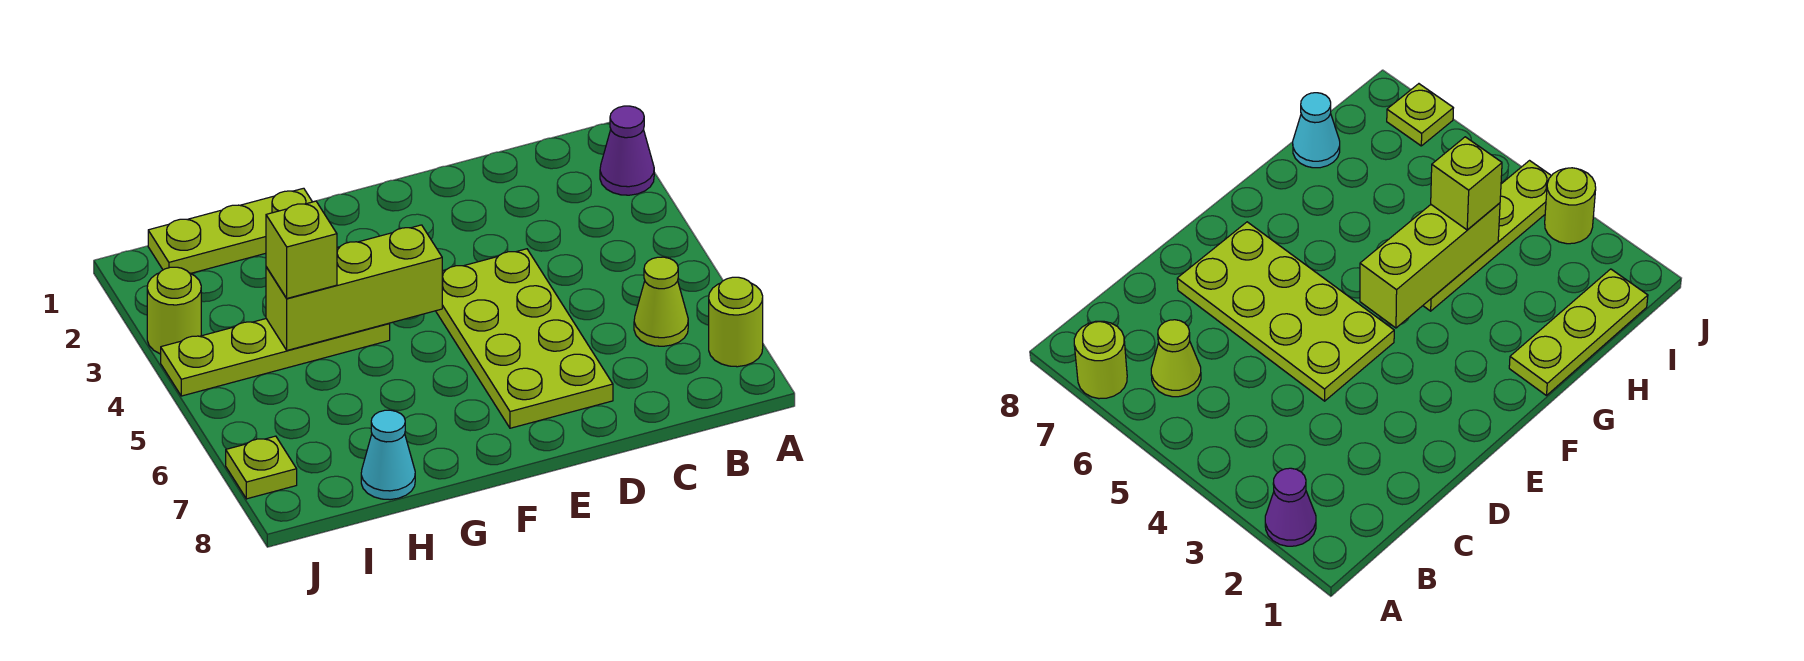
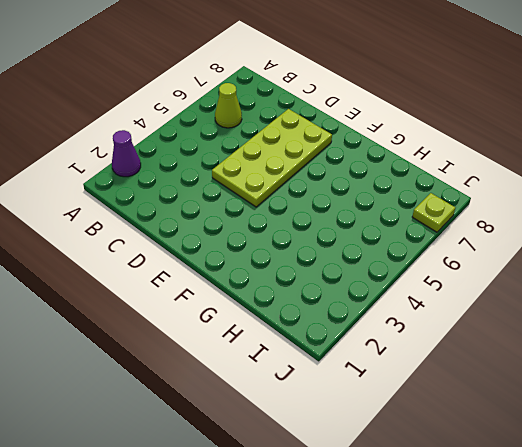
none -> lime 1x1 round brick [709,277,763,367]
none -> lime 1x3 plate [148,188,312,274]

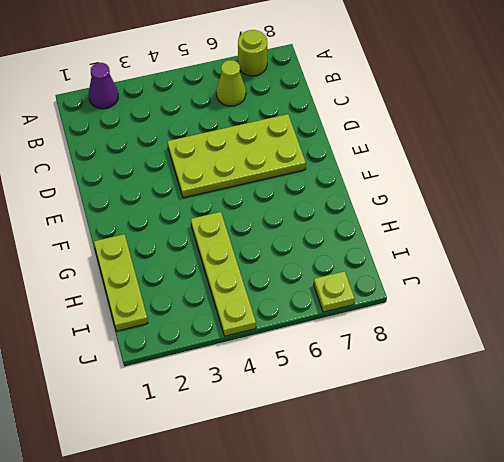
none -> cyan 1x1 cone [361,410,415,500]
none -> lime 1x1 round brick [147,267,201,354]

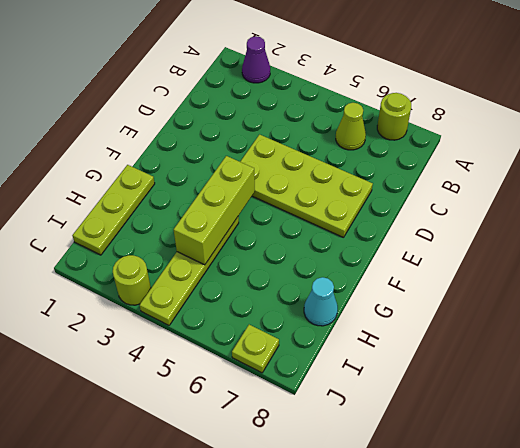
none -> lime 1x1 brick [266,201,337,298]

